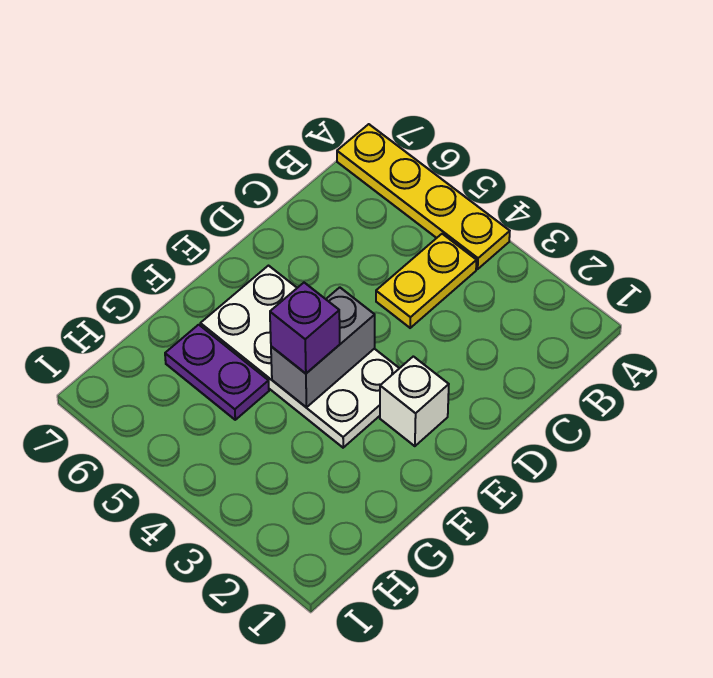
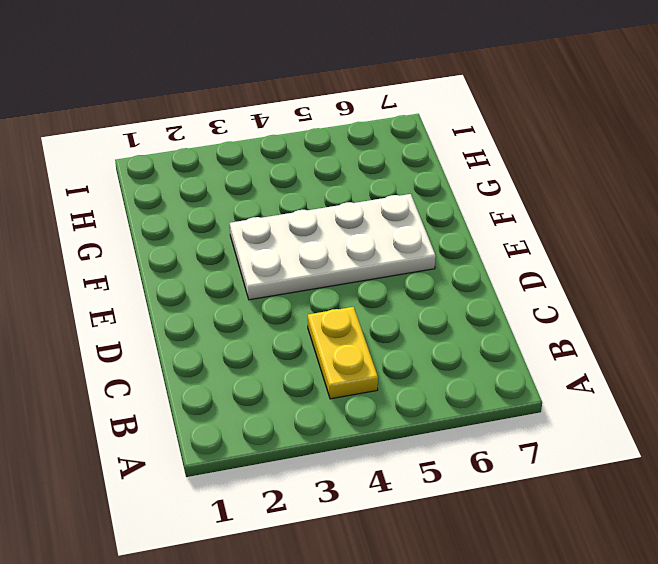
none -> yellow 1x4 plate [337,124,510,269]
none -> white 1x1 brick [380,356,449,446]

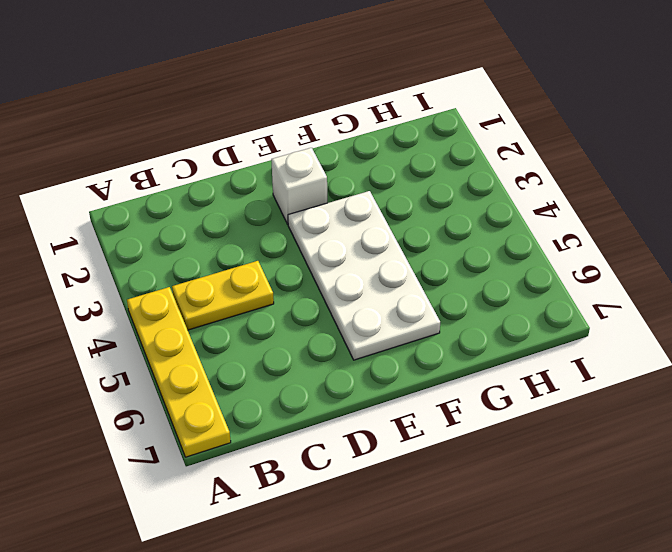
none -> purple 1x2 plate [165,325,269,420]
none -> grey 1x2 brick [271,287,375,407]

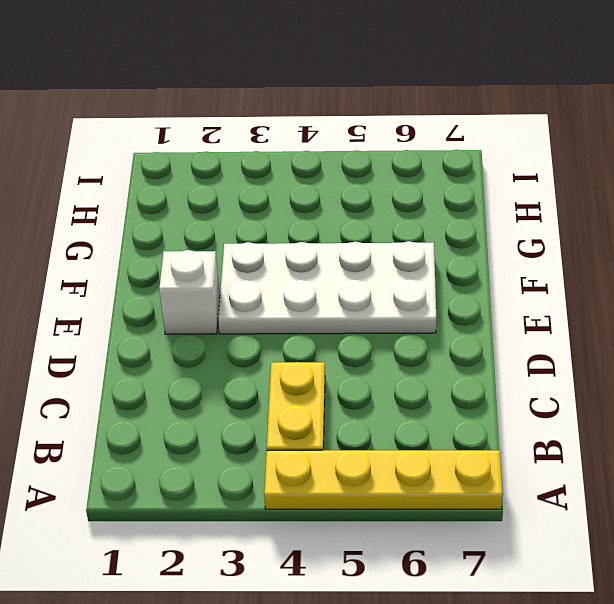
none -> purple 1x2 plate [165,325,269,420]
none -> grey 1x2 brick [271,287,375,407]

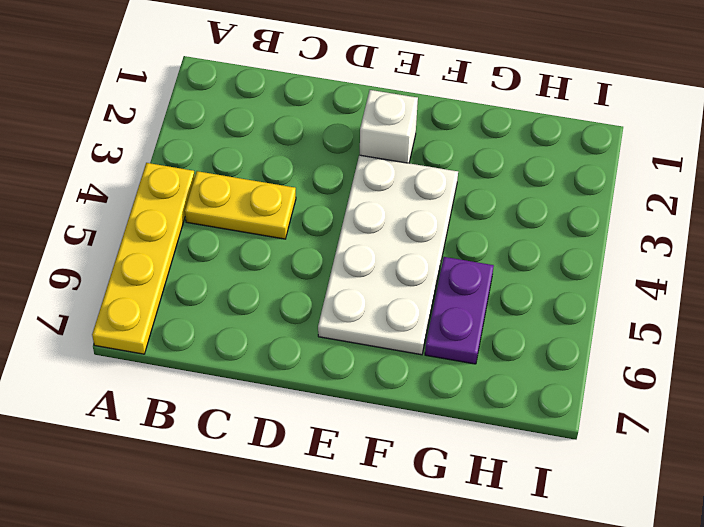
none -> grey 1x2 brick [271,287,375,407]
none -> purple 1x1 brick [270,283,340,374]

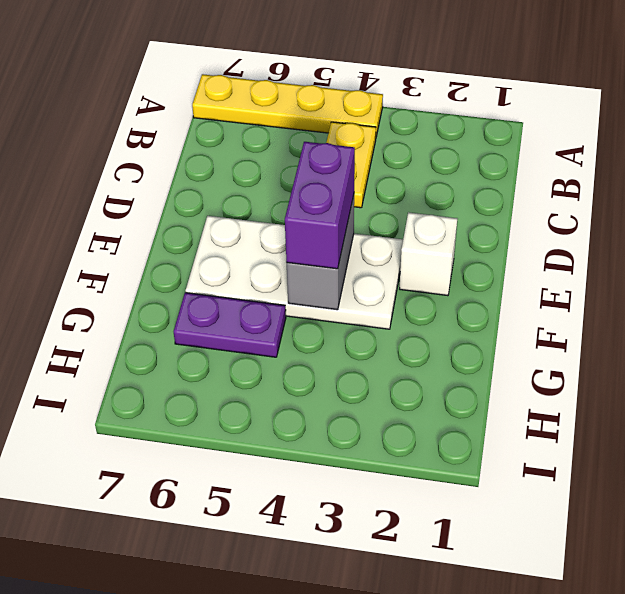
purple 1x2 brick [285,142,355,269] -> purple 1x1 brick [270,283,340,374]

